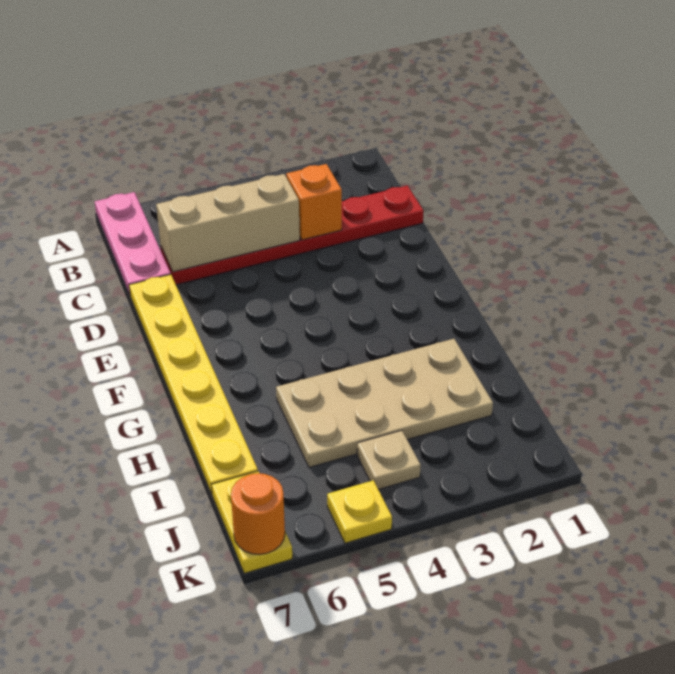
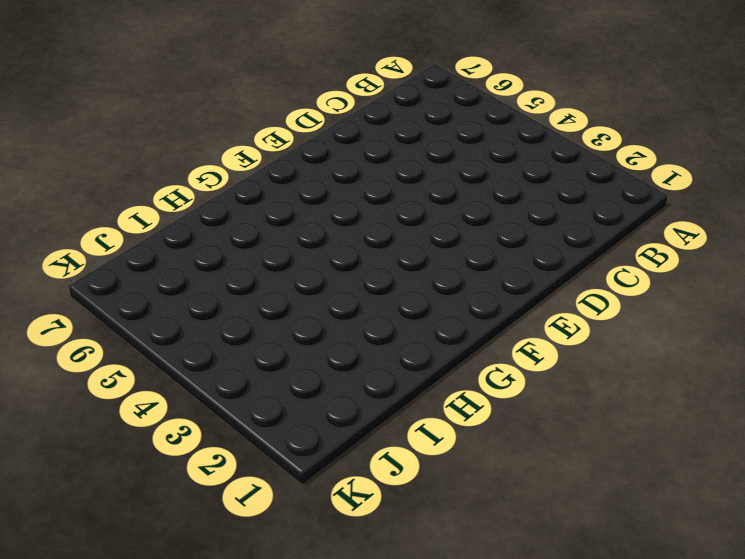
none -> pink 1x3 plate [95,192,171,295]
none -> red 1x6 plate [161,186,424,285]

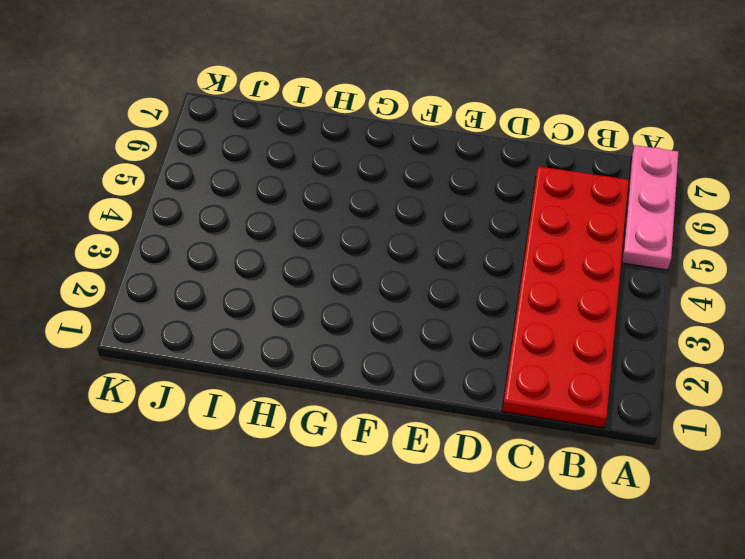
pink 1x3 plate [622,145,678,270] -> pink 1x3 plate turned to [95,192,171,295]
red 2x6 plate [502,166,629,428] -> red 1x6 plate [161,186,424,285]
none -> yellow 1x6 plate [129,274,258,494]
none -> tan 2x4 plate [276,339,493,467]

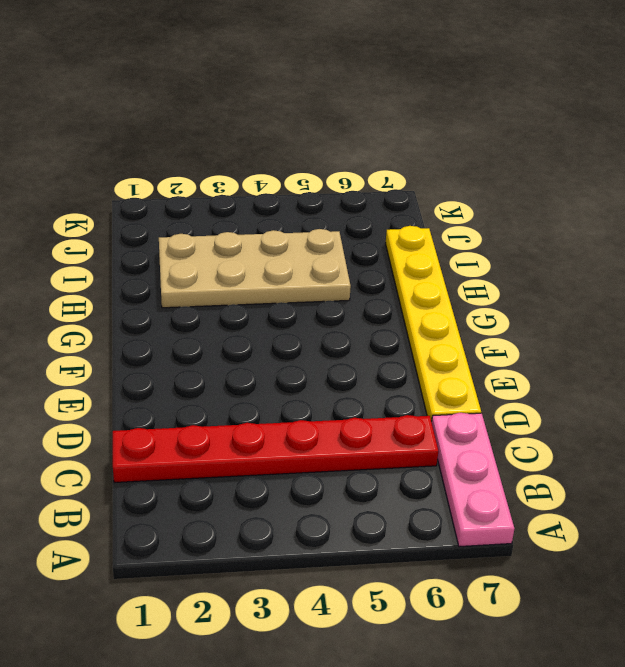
none -> tan 1x1 plate [357,430,421,490]
none -> yellow 1x2 plate [212,471,292,574]

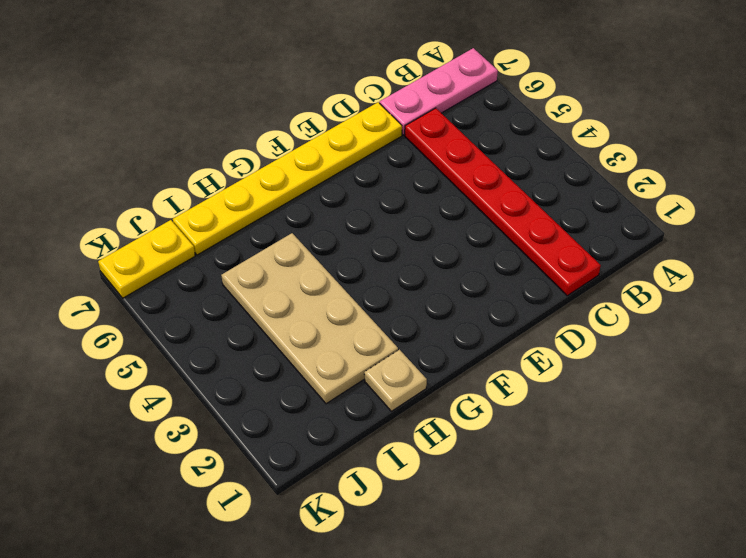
tan 1x1 plate [364,350,427,411] -> tan 1x1 plate moved to [357,430,421,490]
none -> yellow 1x1 plate [327,480,392,543]
none -> orange 1x1 brick [286,164,342,240]

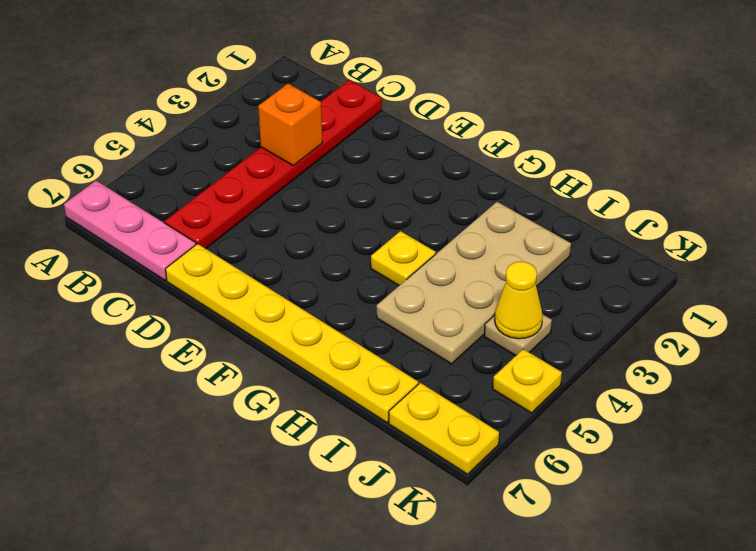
yellow 1x1 plate [371,231,436,285] -> none
yellow 1x1 cone [495,262,543,339] -> none
none -> tan 1x3 brick [156,174,300,272]
none -> orange 1x1 round brick [231,473,285,555]

